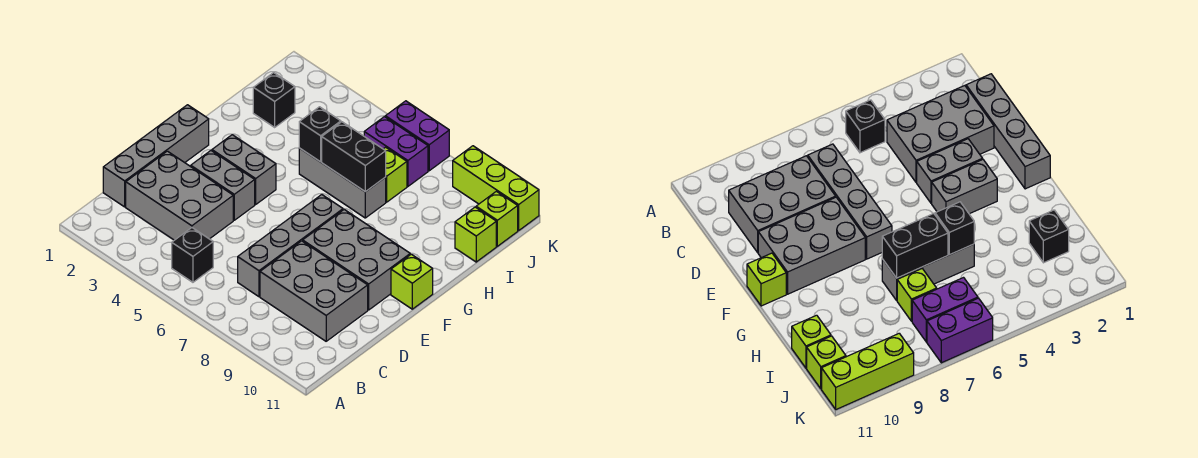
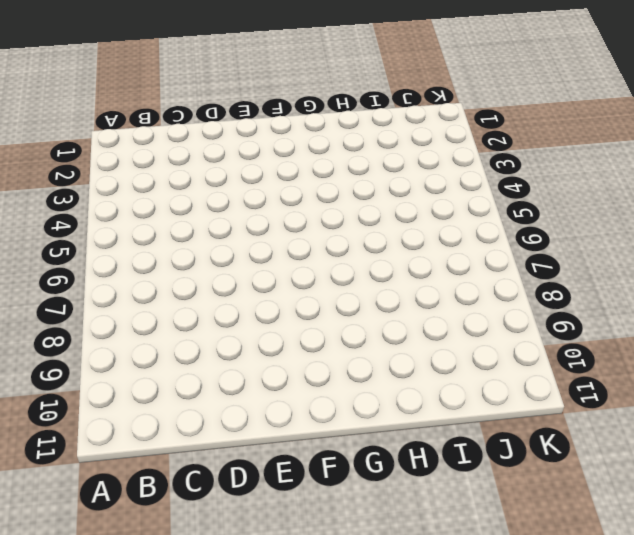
none -> black 1x1 brick [172,228,213,282]
none -> grey 1x4 brick [103,105,209,207]
none -> grey 2x3 brick [126,151,233,240]

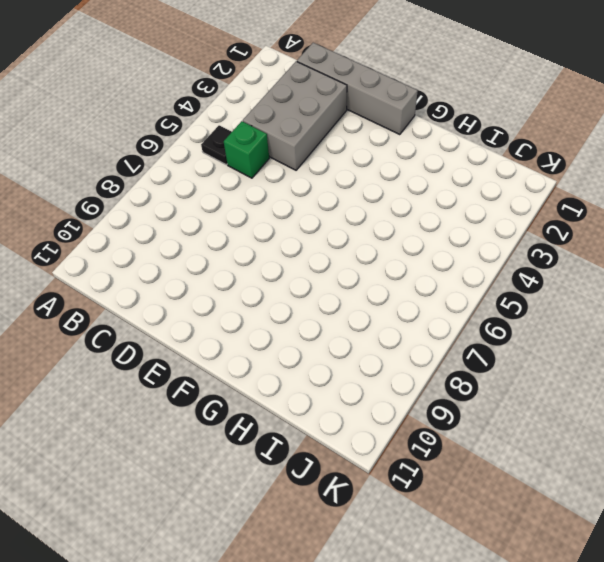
black 1x1 plate [201,125,231,165] -> black 1x1 brick [172,228,213,282]
green 1x1 brick [224,121,269,178] -> none
none -> grey 1x4 brick [238,195,343,297]
none -> grey 2x3 brick [260,241,368,341]
none -> grey 1x2 brick [191,151,255,220]

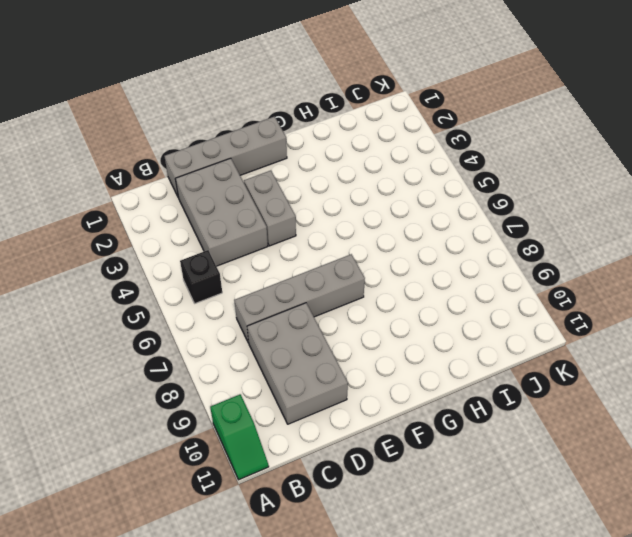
green 1x2 slope [210,394,269,480] -> none
none -> grey 2x3 brick [303,210,410,310]
none -> grey 1x2 brick [212,135,276,204]
none -> lime 1x1 brick [391,254,433,309]

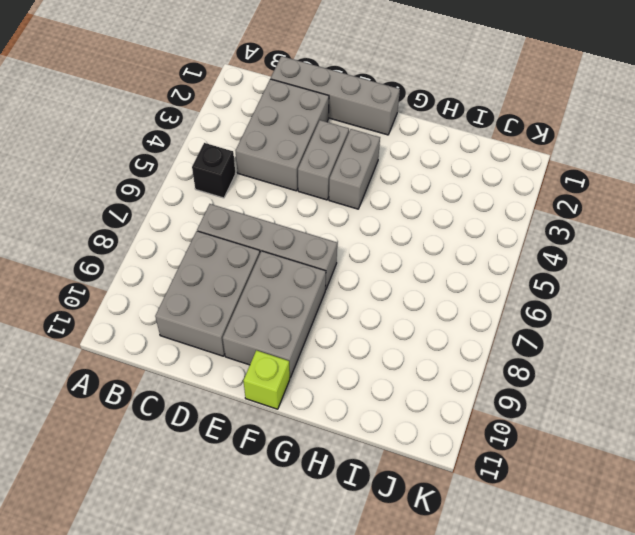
none -> grey 1x3 brick [299,148,386,218]
none -> black 1x1 brick [253,73,295,127]
none -> lime 1x1 brick [384,147,407,202]

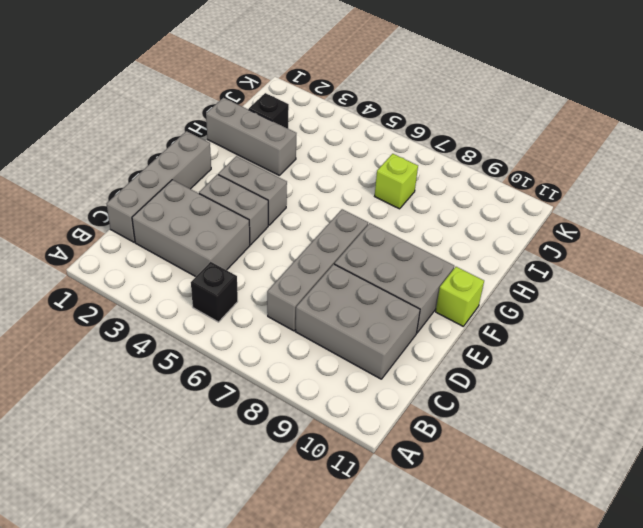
grey 1x3 brick [206,98,296,176] -> grey 1x3 brick moved to [299,148,386,218]
none -> lime 1x1 brick [455,207,496,262]
none -> purple 1x2 brick [364,117,428,186]
none -> lime 1x1 brick [476,191,518,246]

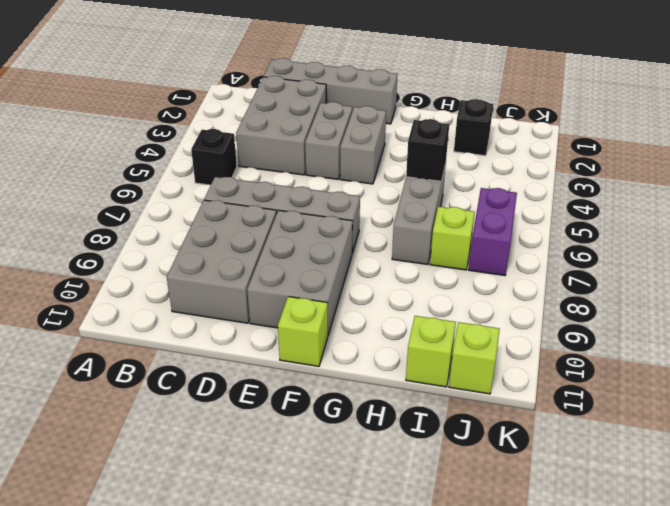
none -> purple 1x2 brick [385,101,449,171]
none -> lime 1x3 brick [453,146,539,230]
none -> black 1x2 brick [322,122,386,192]

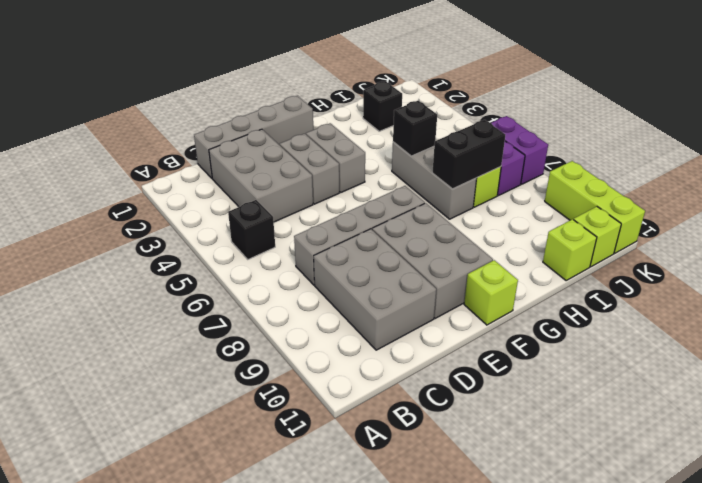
black 1x2 brick [432,120,505,189] -> black 1x2 brick turned to [322,122,386,192]

